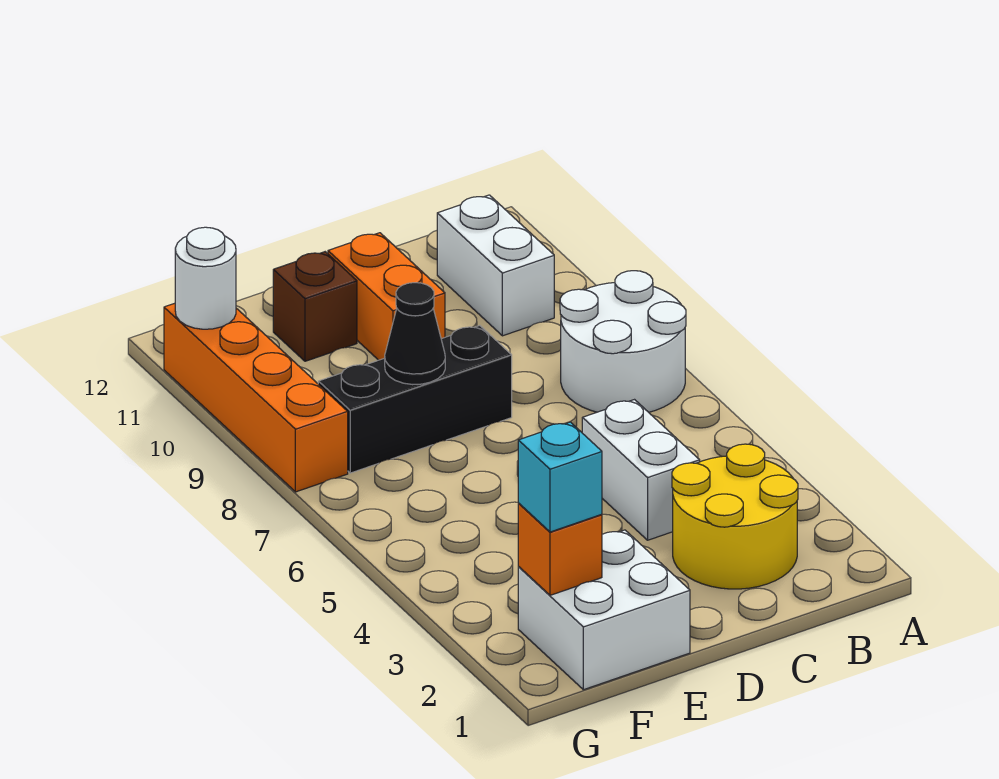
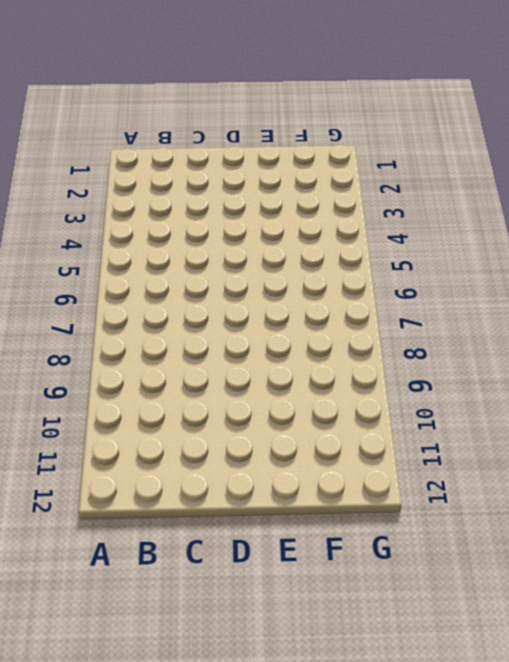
none -> white 2x2 round brick [560,271,686,412]
none -> yellow 2x2 round brick [672,444,798,589]
none -> white 1x2 brick [437,195,554,336]

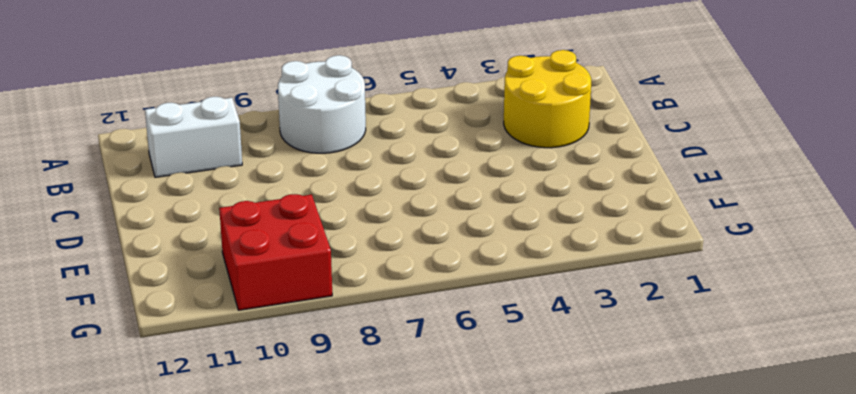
red 2x2 brick [219,194,332,310] -> orange 1x4 brick [164,303,348,492]
none -> white 1x2 brick [582,400,700,540]
none -> black 1x3 brick [318,326,512,473]
none -> orange 1x2 brick [328,233,445,360]

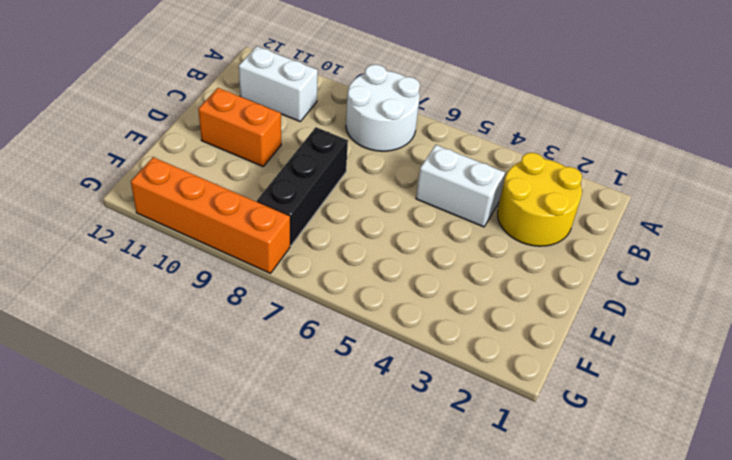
none -> white 2x2 brick [518,530,690,690]
none -> brown 1x1 brick [273,252,357,361]
none -> black 1x1 cone [385,283,445,385]

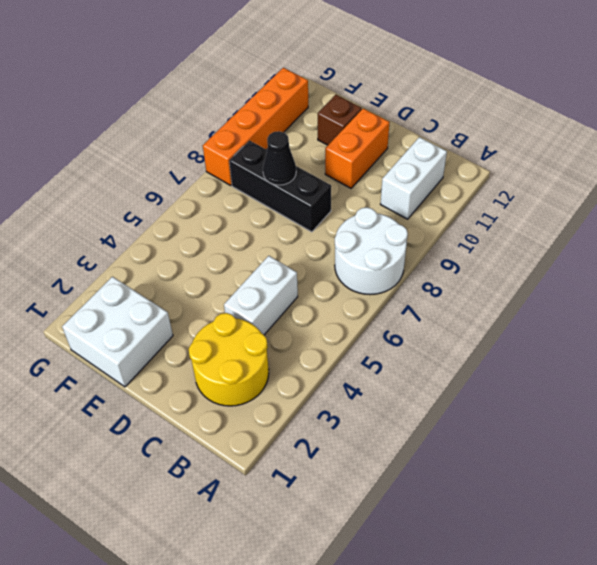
none -> orange 1x1 brick [518,504,602,595]
none -> white 1x1 round brick [175,227,236,329]
none -> cyan 1x1 brick [518,422,602,532]

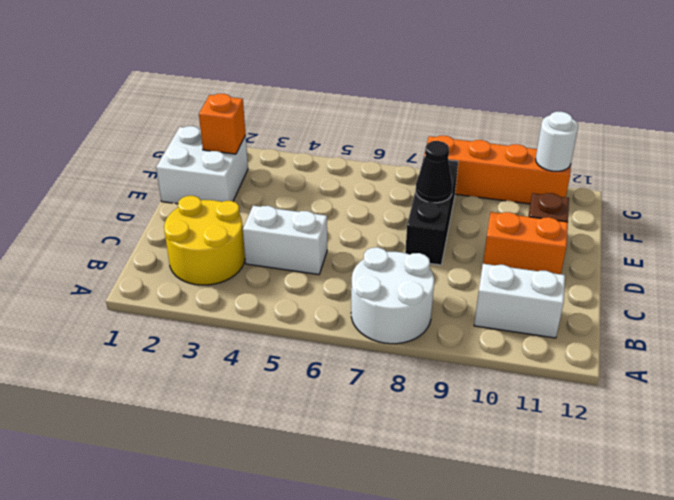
none -> cyan 1x1 brick [518,422,602,532]

